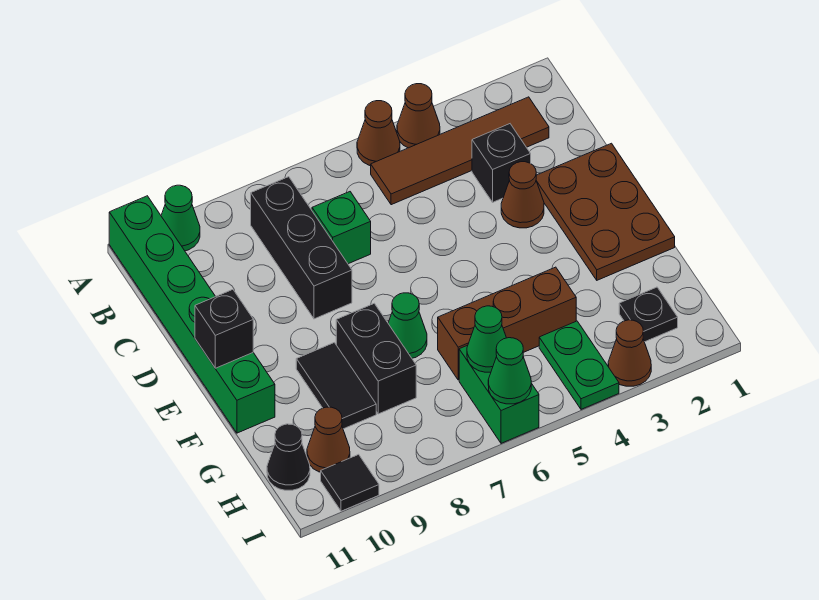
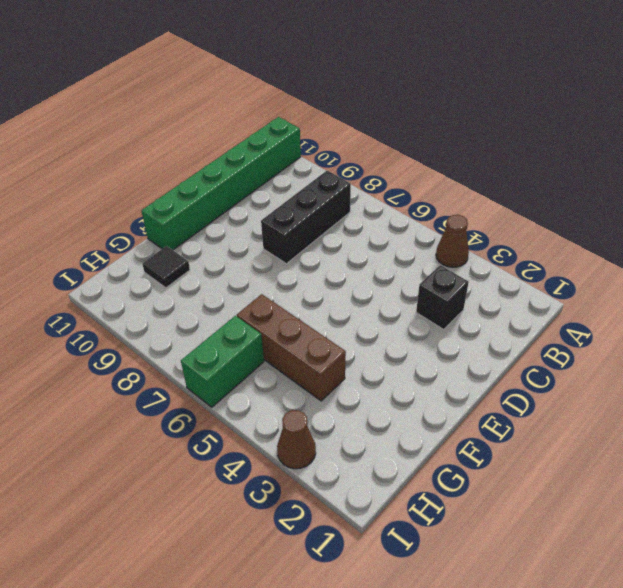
black 1x1 tile [142,246,190,288] -> black 1x1 tile moved to [321,454,379,511]
none -> brown 1x1 cone [357,101,400,166]
none -> green 1x1 cone [161,185,200,251]
none -> brown 1x4 tile [371,97,549,205]

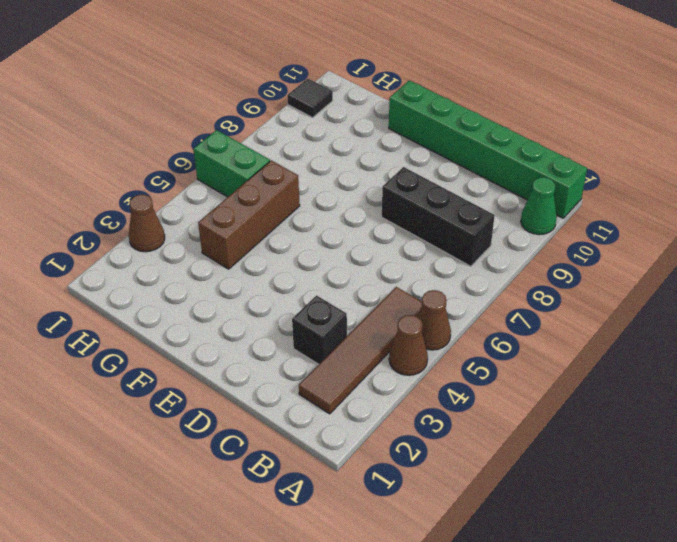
none -> green 1x1 brick [312,192,371,264]
none -> brown 2x3 plate [536,143,675,280]
none -> brown 1x1 cone [501,162,544,228]

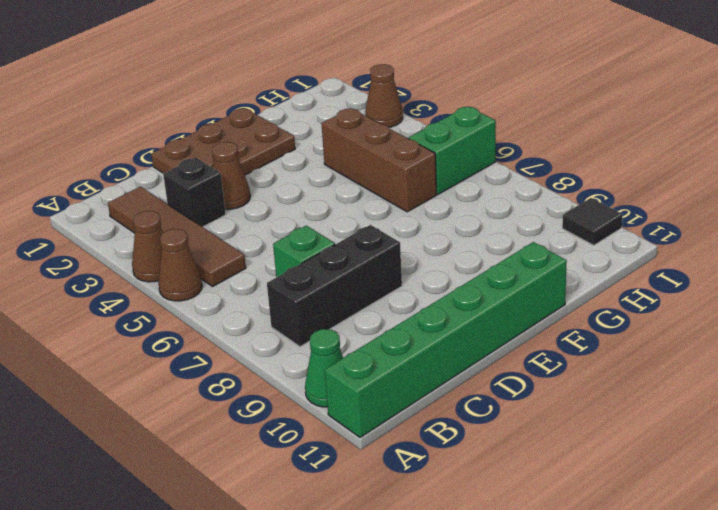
none -> green 1x1 cone [388,293,427,358]
none -> black 1x2 brick [336,303,416,414]
none -> black 1x2 tile [296,343,376,429]

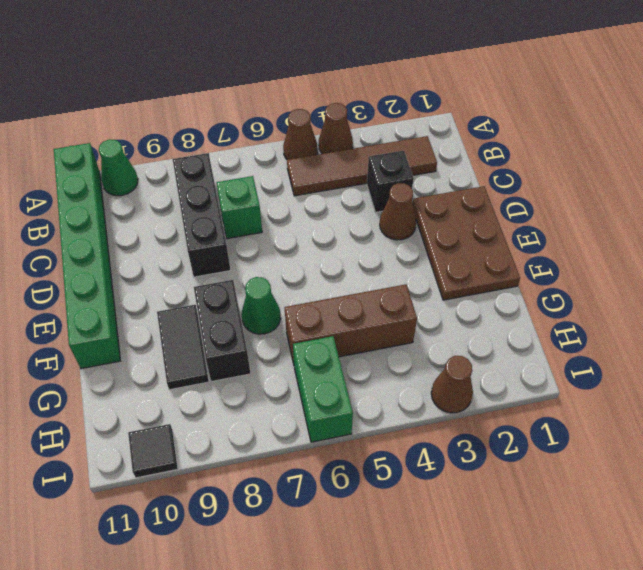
none -> black 1x1 plate [619,287,678,342]
none -> green 1x2 plate [539,321,619,409]
none -> brown 1x1 cone [307,407,350,472]

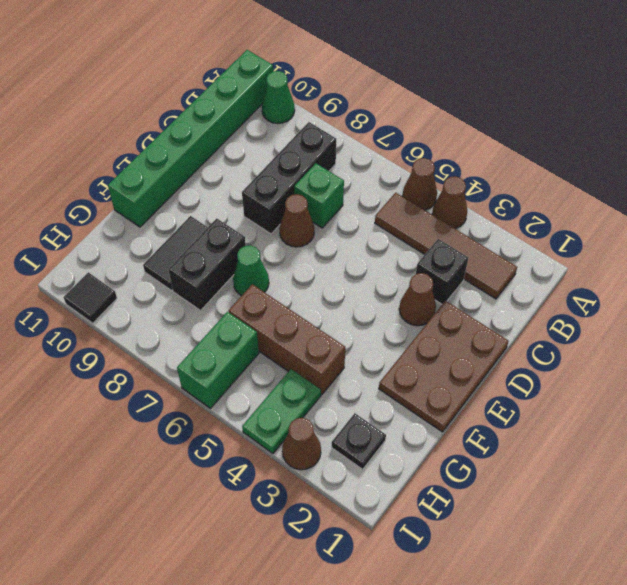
brown 1x1 cone [279,194,314,247] -> brown 1x1 cone moved to [307,407,350,472]
none -> black 1x1 cone [267,424,310,490]
none -> black 1x1 brick [195,290,253,368]
none -> green 1x1 cone [467,306,506,372]

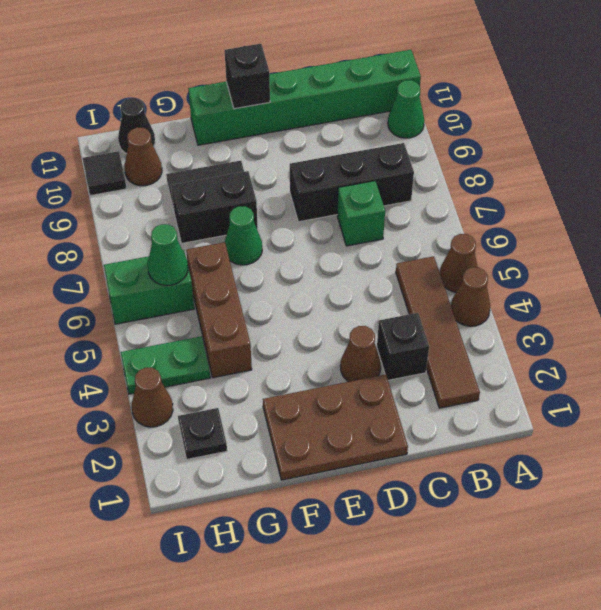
none -> green 1x1 cone [488,338,531,404]

